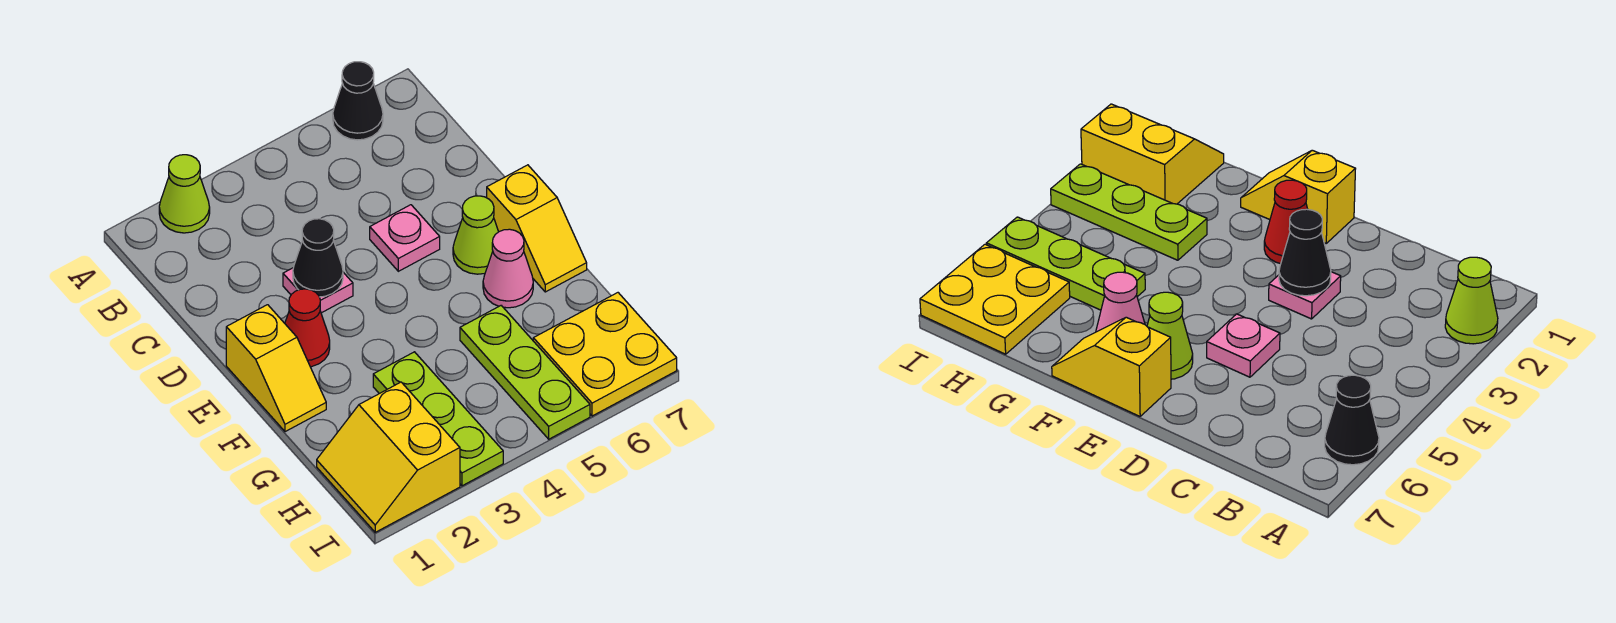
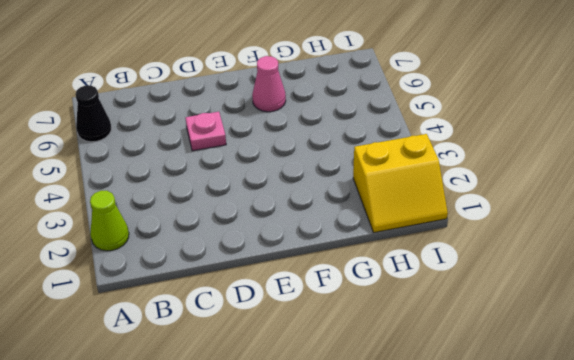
none -> pink 1x1 plate [283,268,353,313]
none -> yellow 1x2 slope [226,305,326,432]
none -> red 1x1 cone [285,289,330,367]

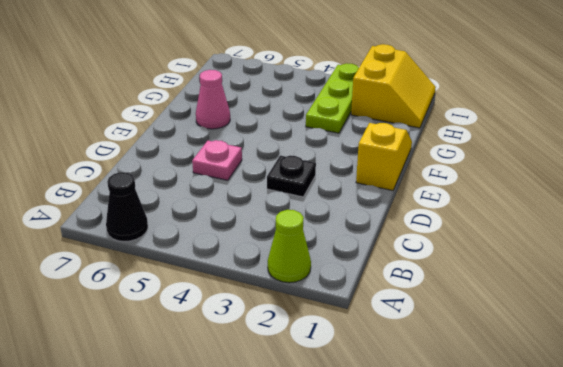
black 1x1 plate [267,156,316,197] -> pink 1x1 plate [283,268,353,313]
none -> red 1x1 cone [285,289,330,367]
none -> lime 1x1 cone [453,196,498,274]
none -> yellow 1x2 slope [487,165,587,292]

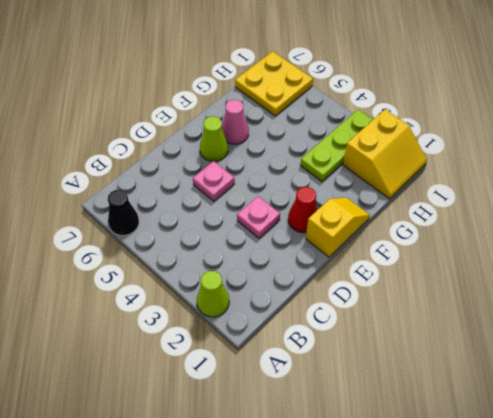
none -> yellow 1x2 slope [487,165,587,292]
none -> lime 1x3 plate [460,306,590,439]
none -> black 1x1 cone [293,219,343,297]

